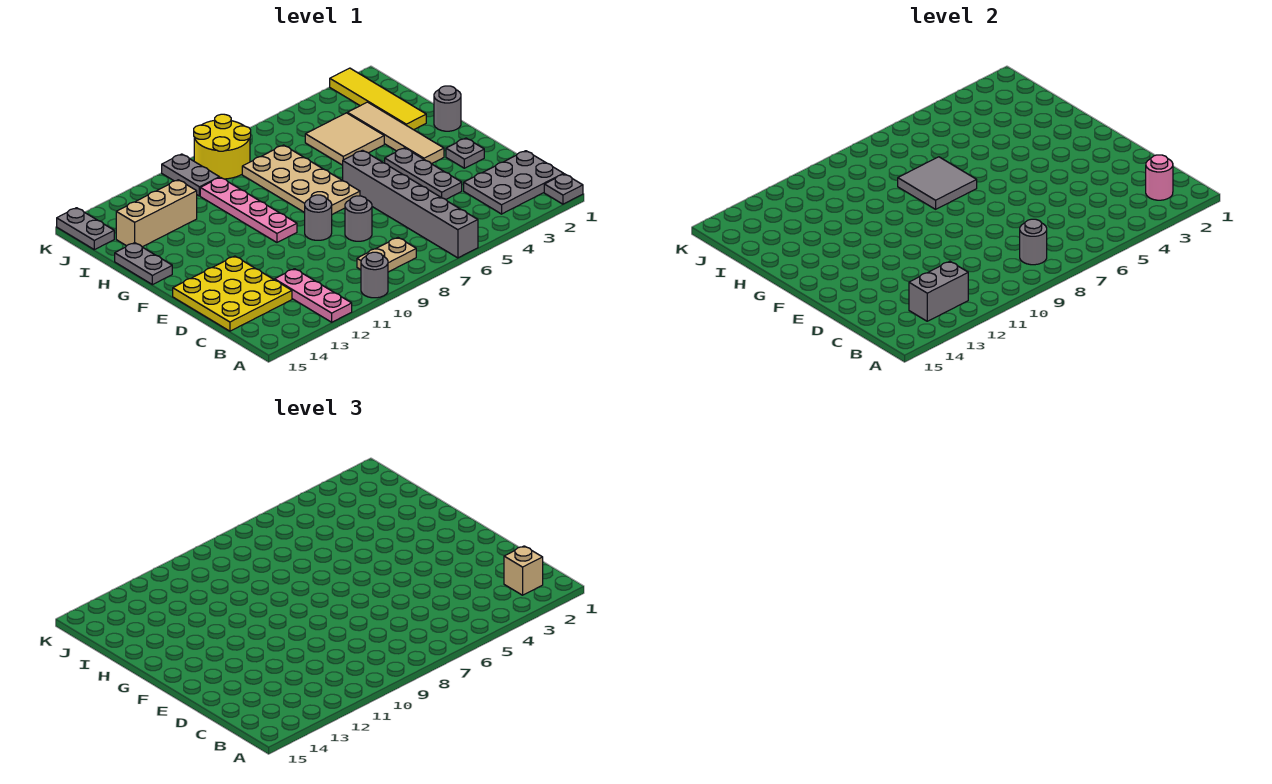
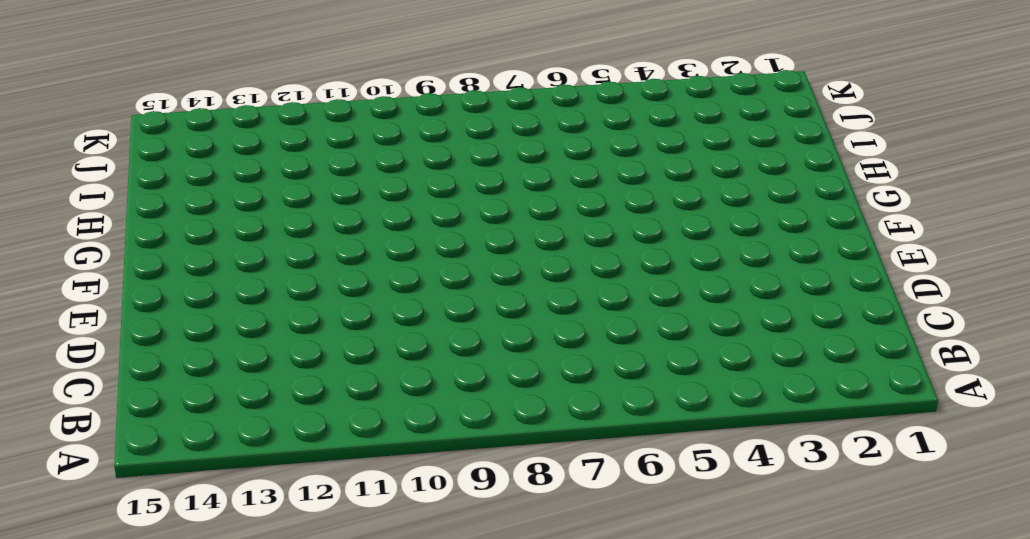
none -> grey 1x1 plate [544,174,583,204]
none -> grey 1x6 brick [343,150,478,258]
none -> grey 1x1 round brick [361,252,388,298]

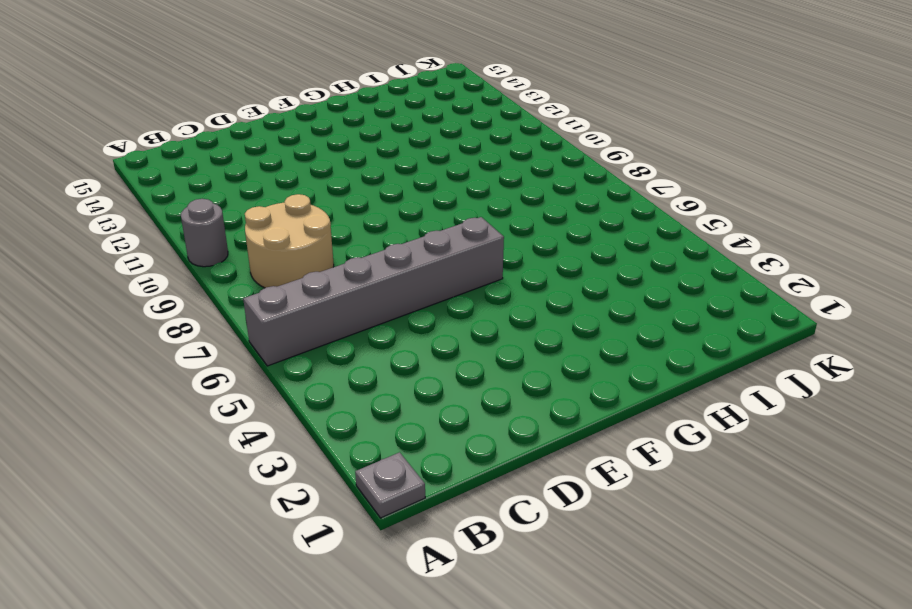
tan 2x2 round brick [245,194,334,288] -> tan 1x2 plate [357,238,416,272]
none -> pink 1x3 plate [275,269,352,322]
none -> grey 2x3 plate [464,151,564,214]
none -> yellow 3x3 plate [173,256,292,331]

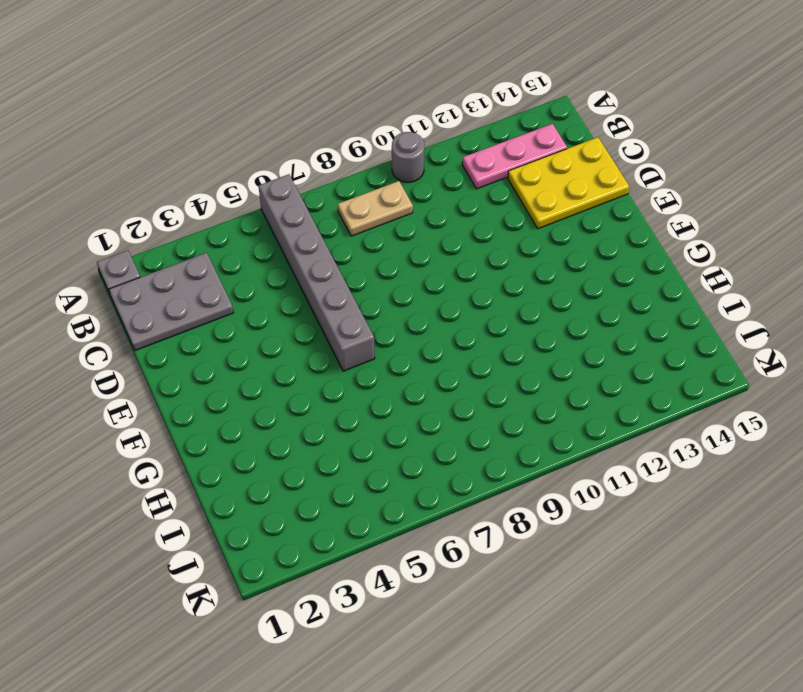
pink 1x3 plate [462,124,567,189] -> pink 1x3 plate turned to [275,269,352,322]
yellow 2x3 plate [508,137,629,229] -> yellow 3x3 plate [173,256,292,331]
none -> grey 1x3 plate [385,148,462,199]
none -> grey 1x1 round brick [345,196,372,241]
none -> grey 1x1 plate [446,138,484,168]

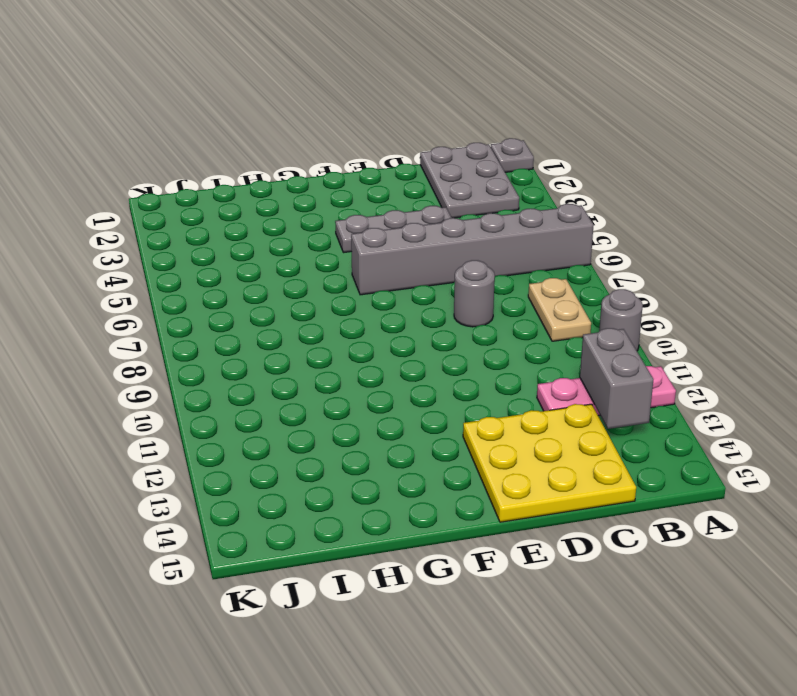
none -> grey 1x1 plate [446,138,484,168]
none -> grey 1x1 round brick [305,195,332,240]
none -> tan 1x4 tile [348,102,444,164]

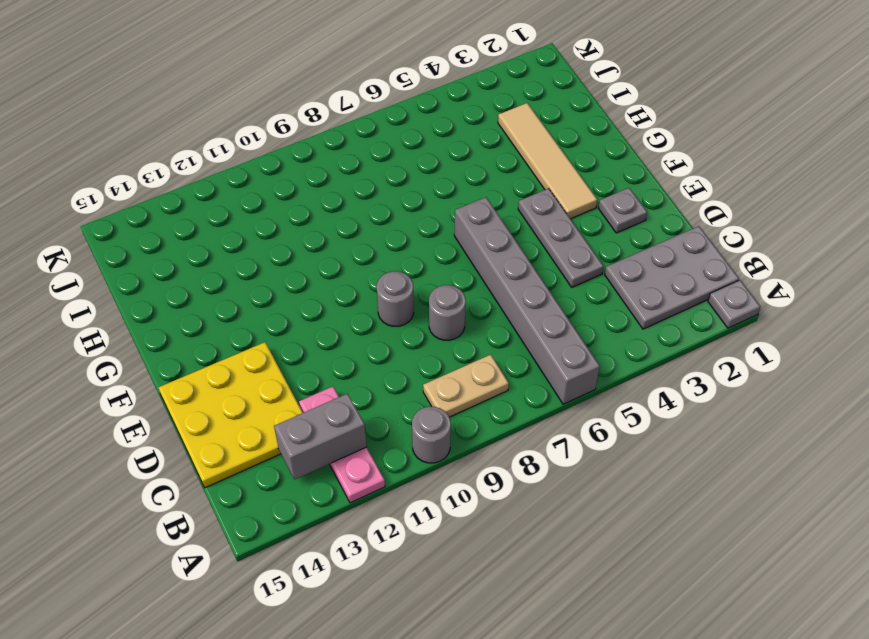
none -> tan 2x4 plate [242,145,360,215]
none -> pink 1x4 plate [200,177,297,242]
none -> grey 1x1 round brick [434,86,461,131]

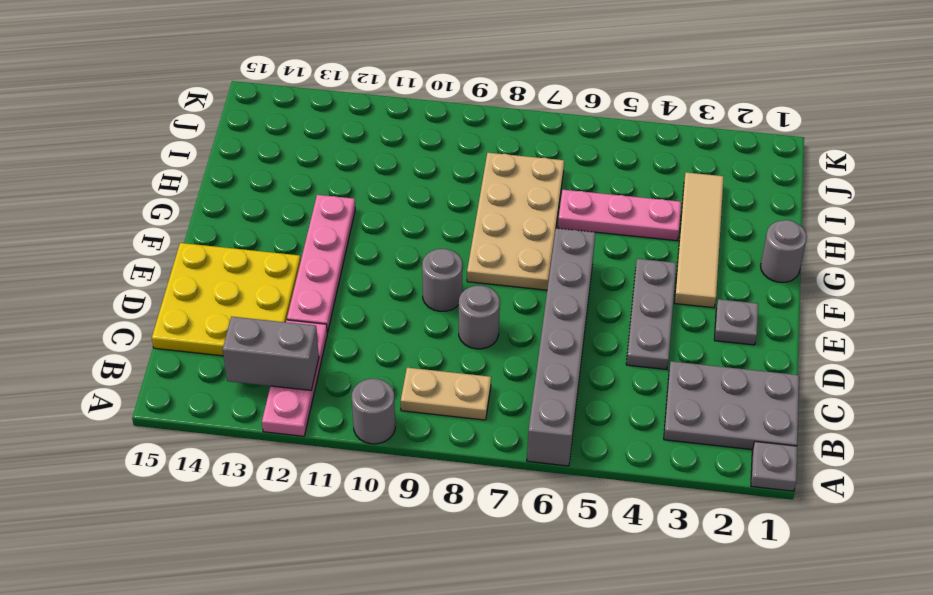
pink 1x4 plate [287,195,355,333] -> pink 1x4 plate moved to [200,177,297,242]
pink 1x3 plate [558,190,681,241] -> tan 2x2 tile [305,113,384,165]
none -> grey 1x2 plate [115,243,172,285]
none -> yellow 1x4 tile [330,68,426,130]
none -> tan 1x3 brick [116,180,197,247]

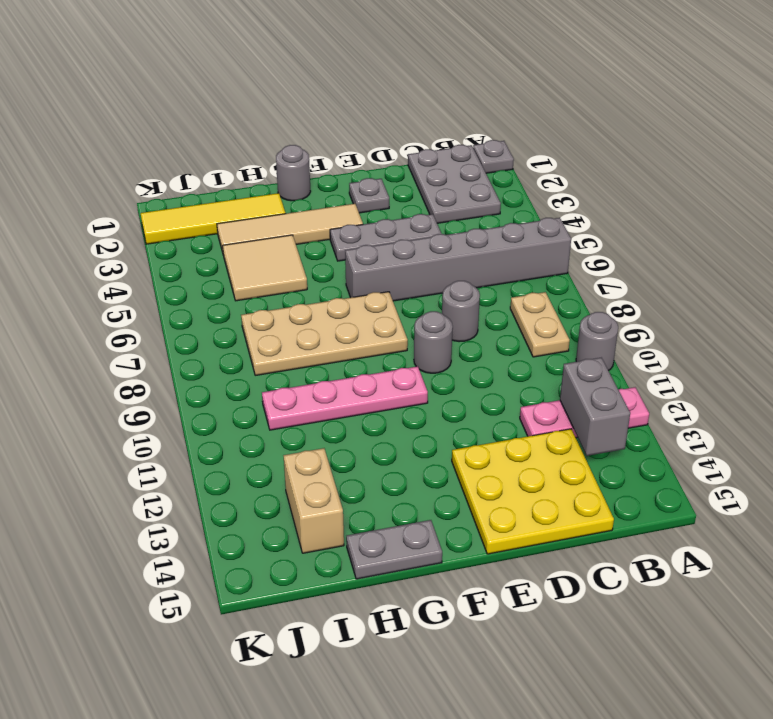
tan 1x2 brick [284,448,344,553] -> tan 1x3 brick [116,180,197,247]
none -> yellow 2x2 round brick [194,114,251,179]
none -> grey 1x2 plate [162,154,219,196]
none -> grey 1x2 plate [57,208,114,250]

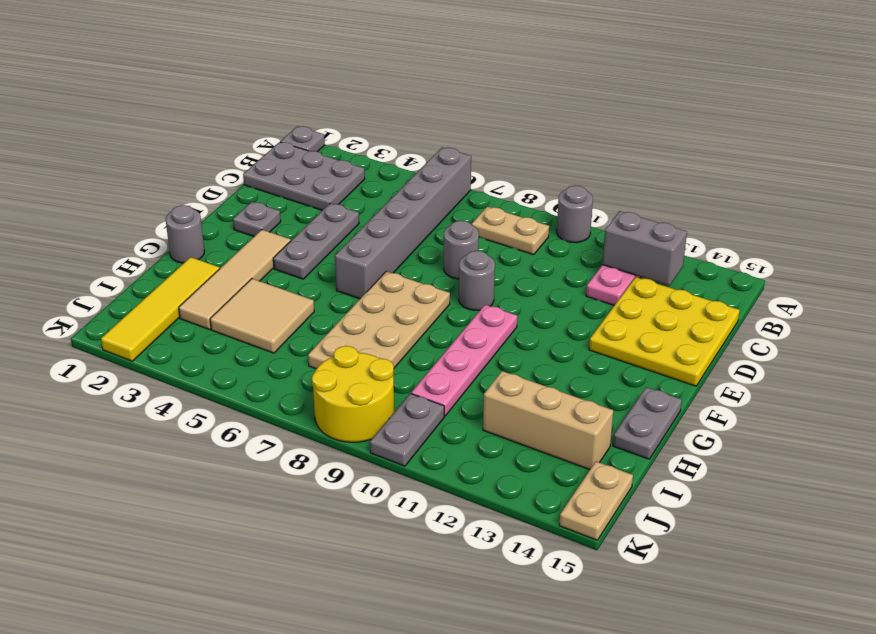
tan 1x2 plate [559,461,633,540] -> grey 1x2 plate [57,208,114,250]
none -> pink 1x1 round brick [1146,155,1173,200]
none -> grey 1x1 round brick [1020,219,1047,265]
none -> grey 2x2 tile [898,157,977,209]

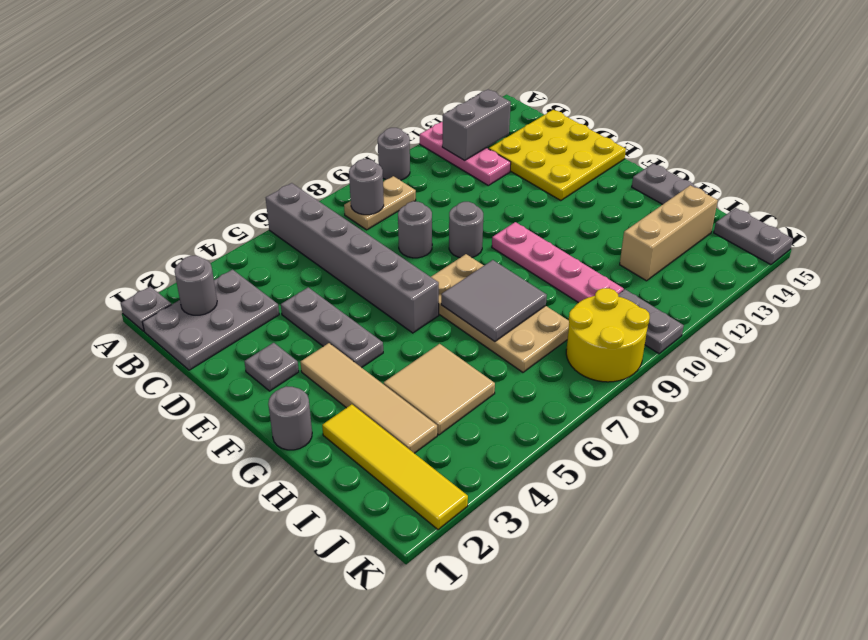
grey 1x1 round brick [175,256,217,315] -> pink 1x1 round brick [1146,155,1173,200]
none -> tan 1x1 brick [504,546,543,595]

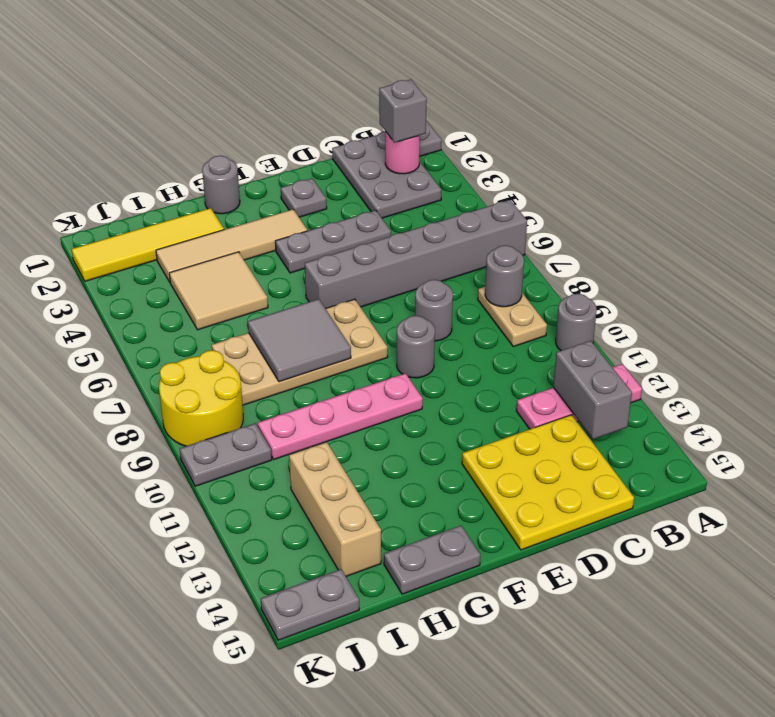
grey 1x1 brick [379,79,427,143] -> tan 1x1 brick [504,546,543,595]

